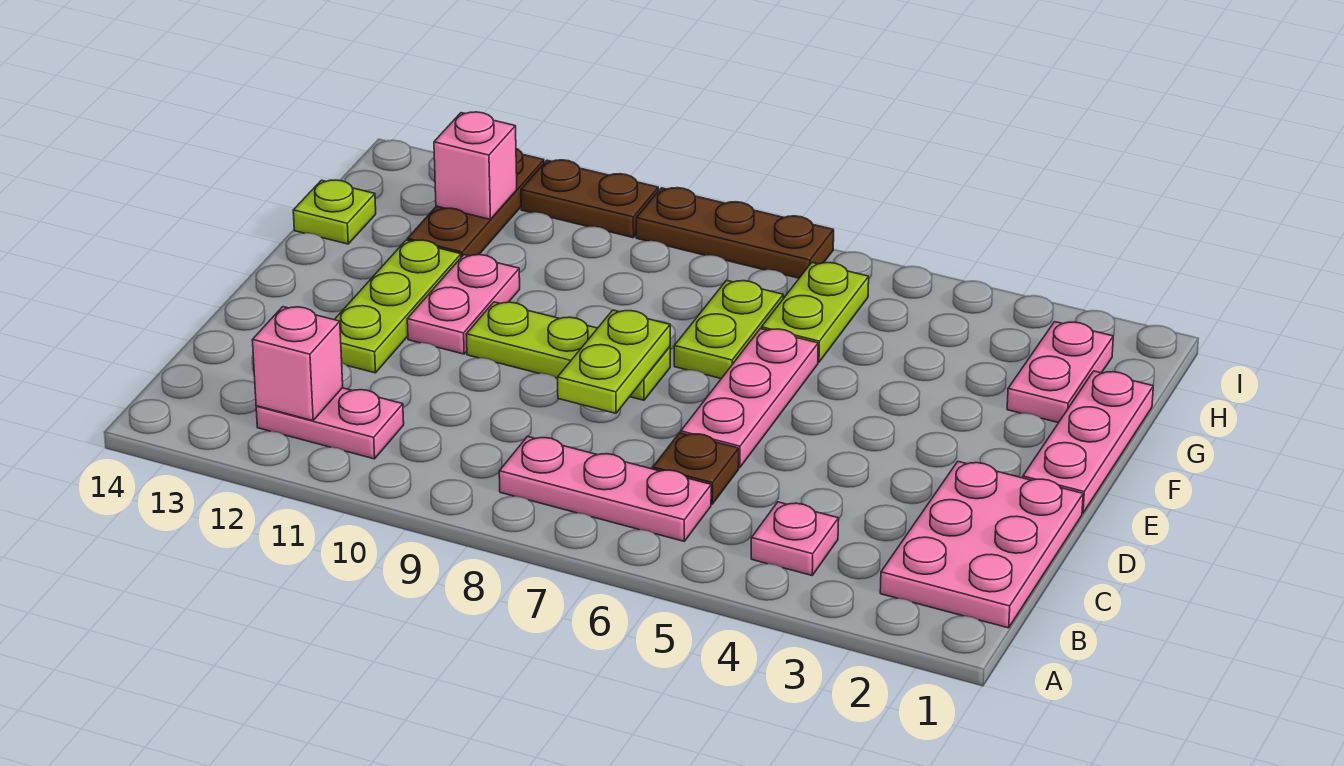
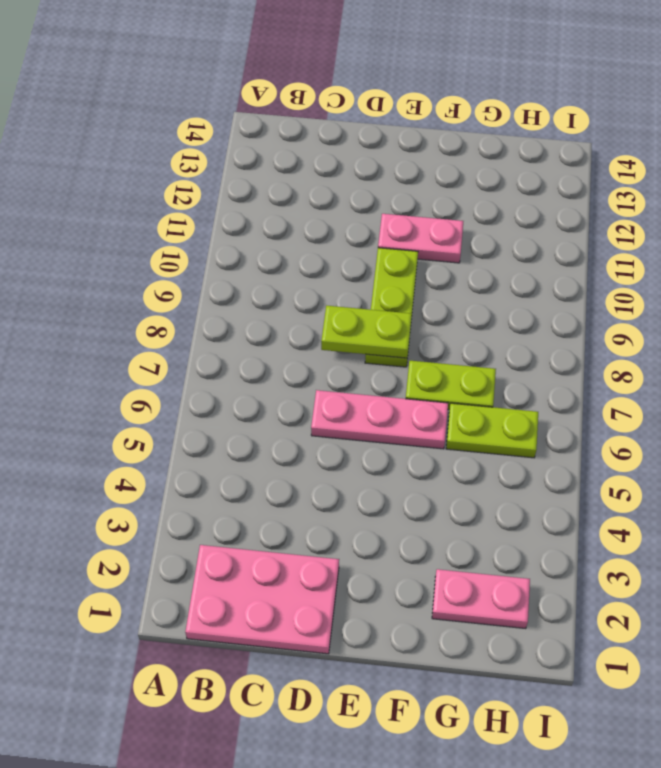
none -> pink 1x1 plate [751,502,839,575]
none -> pink 1x3 plate [499,436,711,541]
none -> pink 1x2 plate [256,388,404,459]

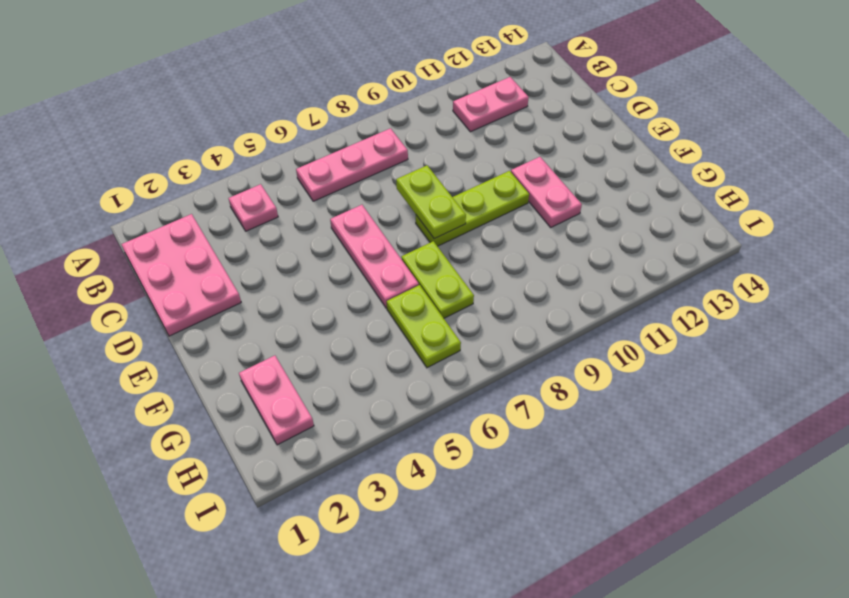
none -> brown 1x1 plate [653,433,739,504]
none -> lime 1x3 plate [334,240,461,373]
none -> pink 1x3 plate [1023,371,1153,513]

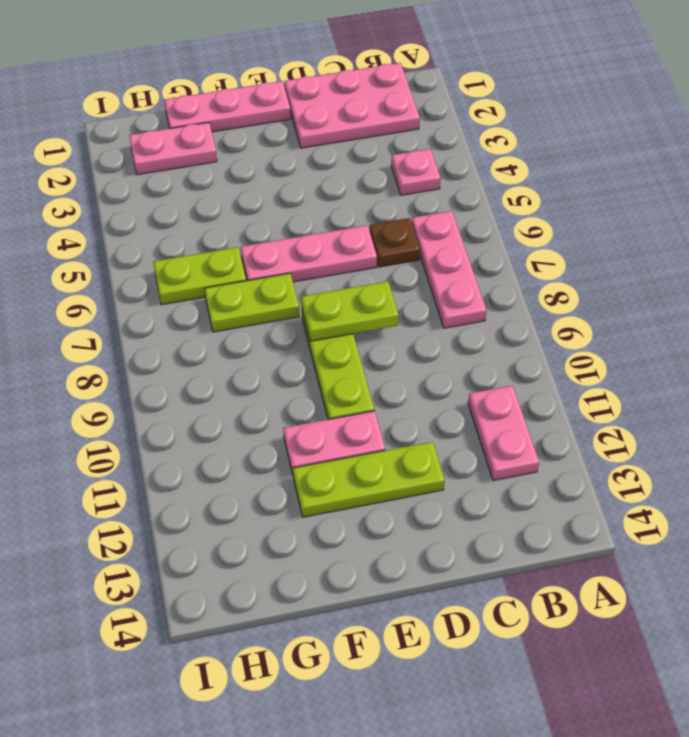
none -> brown 1x3 plate [407,149,544,257]
none -> lime 1x1 plate [293,180,376,244]
none -> brown 1x3 plate [636,188,834,278]

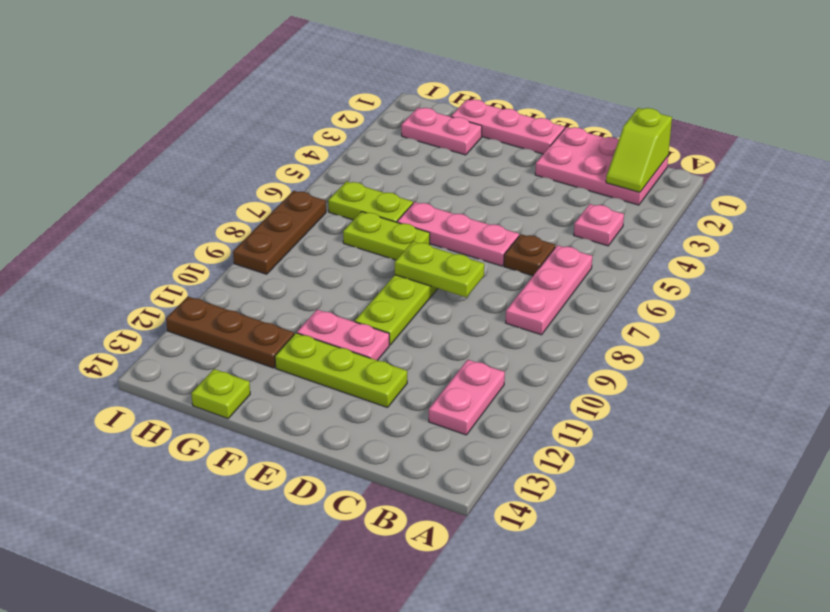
lime 1x2 slope [606,108,672,192] -> none
none -> brown 1x2 plate [521,160,658,238]
none -> pink 1x1 brick [252,307,343,421]
none -> pink 1x1 brick [434,112,517,219]

